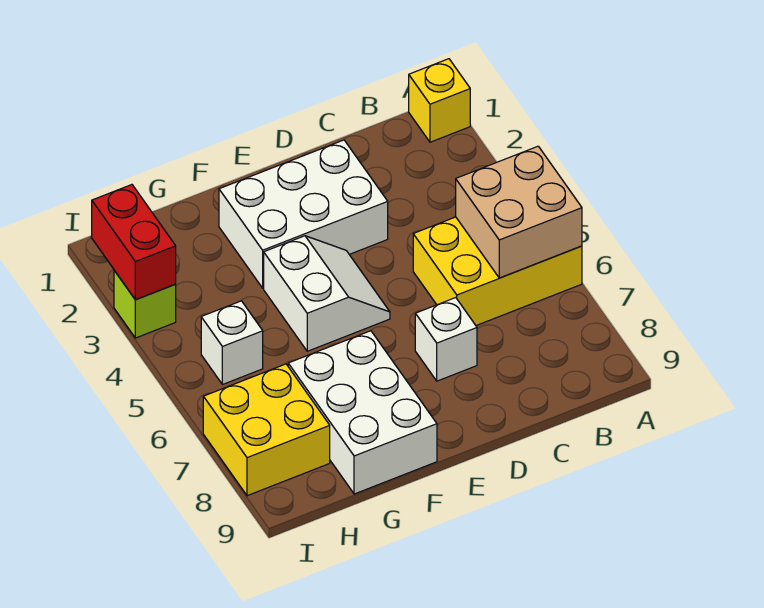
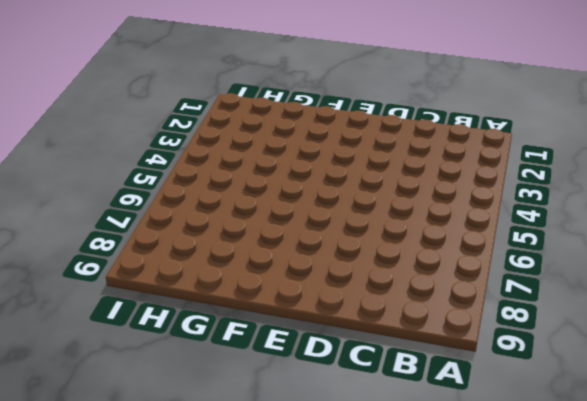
none -> yellow 1x1 brick [409,59,470,142]
none -> yellow 2x3 brick [413,217,582,326]

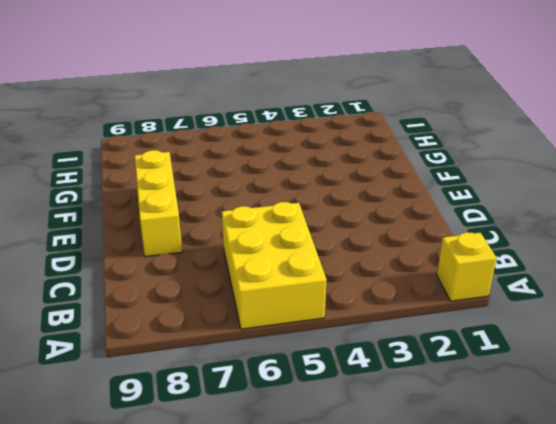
yellow 1x3 brick [135,150,182,257] -> white 2x3 brick [288,331,437,494]
none -> white 2x3 brick [219,140,388,288]
none -> white 1x1 brick [415,298,477,381]

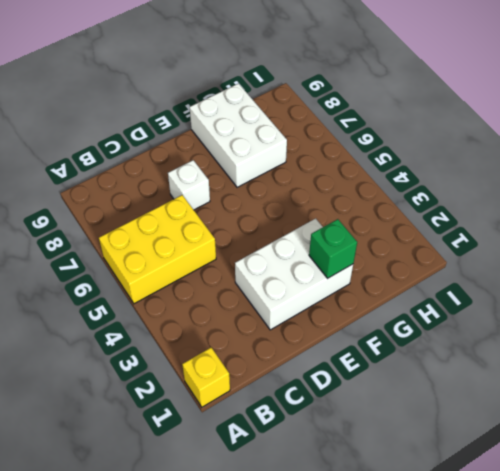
green 1x1 brick [309,219,357,278] -> none
none -> white 2x2 slope [264,236,390,351]
none -> white 1x1 brick [201,301,263,385]

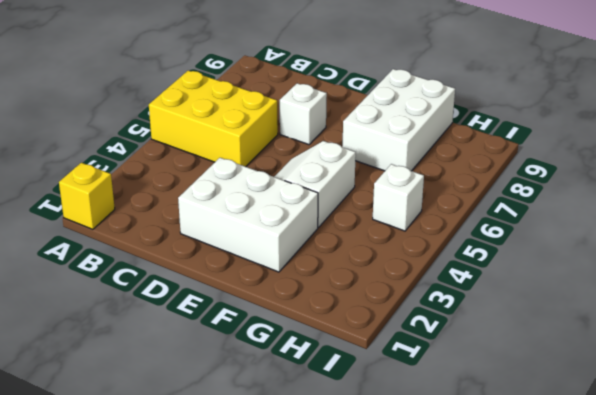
none -> yellow 2x2 brick [203,364,330,496]
none -> lime 1x1 brick [114,270,176,338]

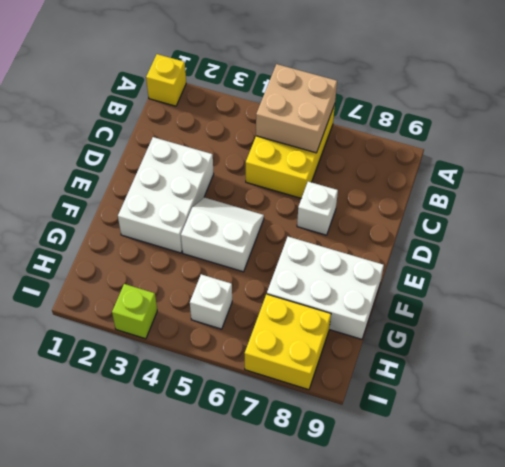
none -> red 1x2 brick [92,185,176,300]

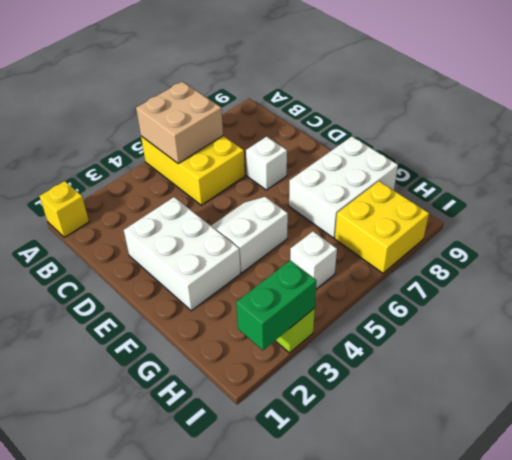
green 1x2 brick [236,260,317,350] -> red 1x2 brick [92,185,176,300]

